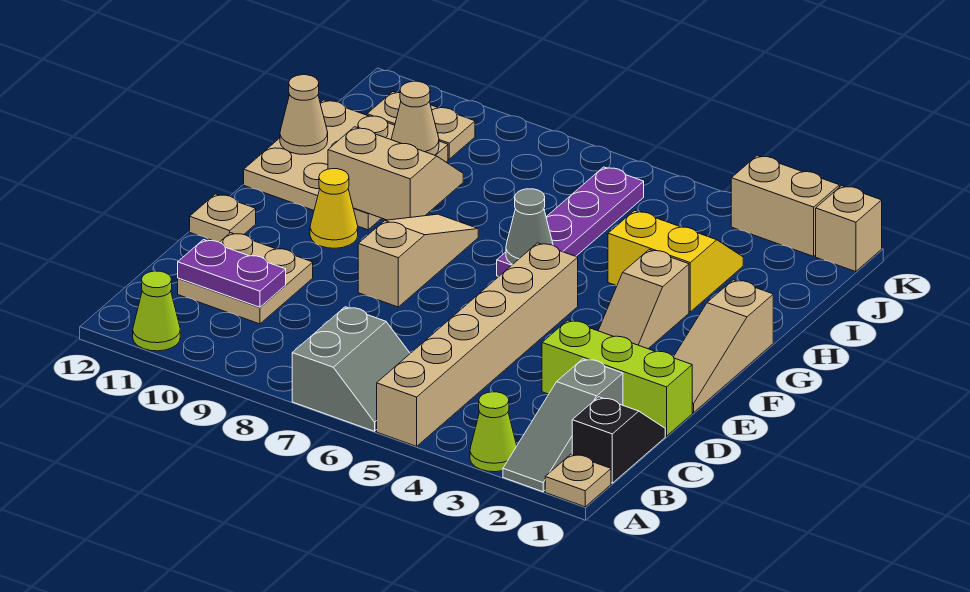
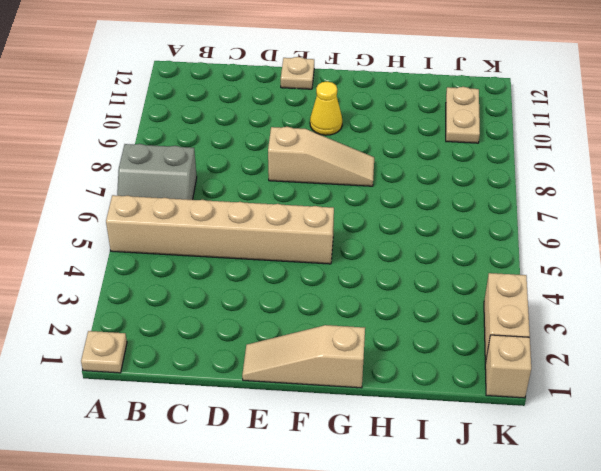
none -> grey 1x3 slope [503,359,623,492]
none -> lime 1x1 cone [470,392,517,472]
none -> lime 1x1 cone [133,271,180,351]

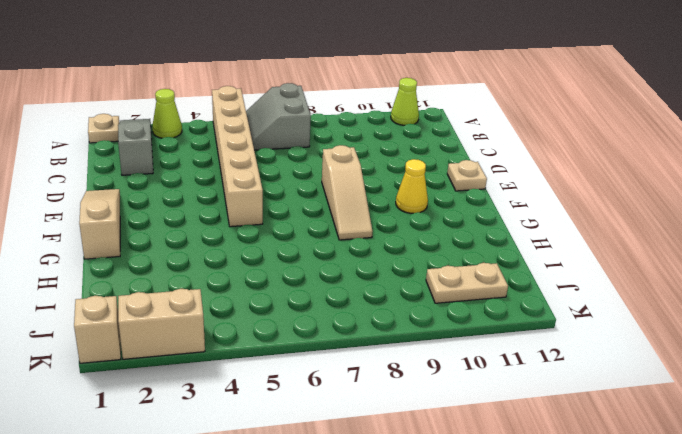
none -> black 1x2 slope [572,397,665,483]
none -> tan 2x2 plate [178,233,313,324]
none -> lime 1x3 brick [542,320,692,436]

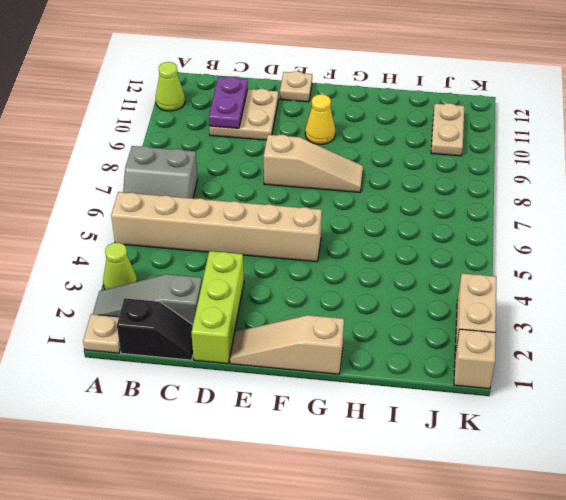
none -> tan 1x2 slope [598,250,689,349]
none -> purple 1x4 plate [497,167,644,277]
none -> tan 3x3 plate [244,100,448,230]

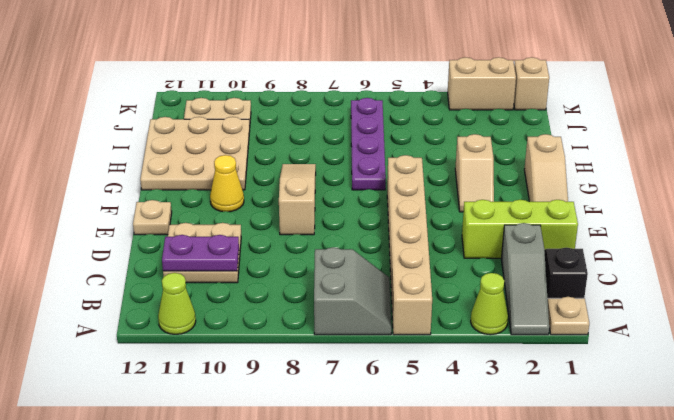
none -> yellow 2x2 slope [608,210,743,312]
none -> grey 1x1 cone [506,189,553,264]
none -> tan 2x2 slope [328,127,463,220]

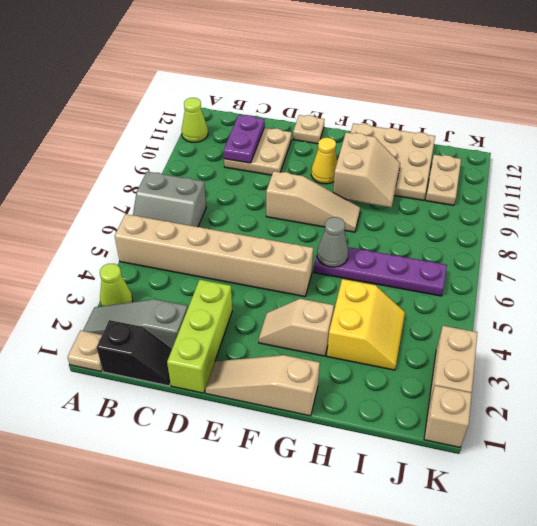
none -> tan 1x1 cone [280,75,328,154]
none -> tan 1x1 cone [391,81,439,155]

